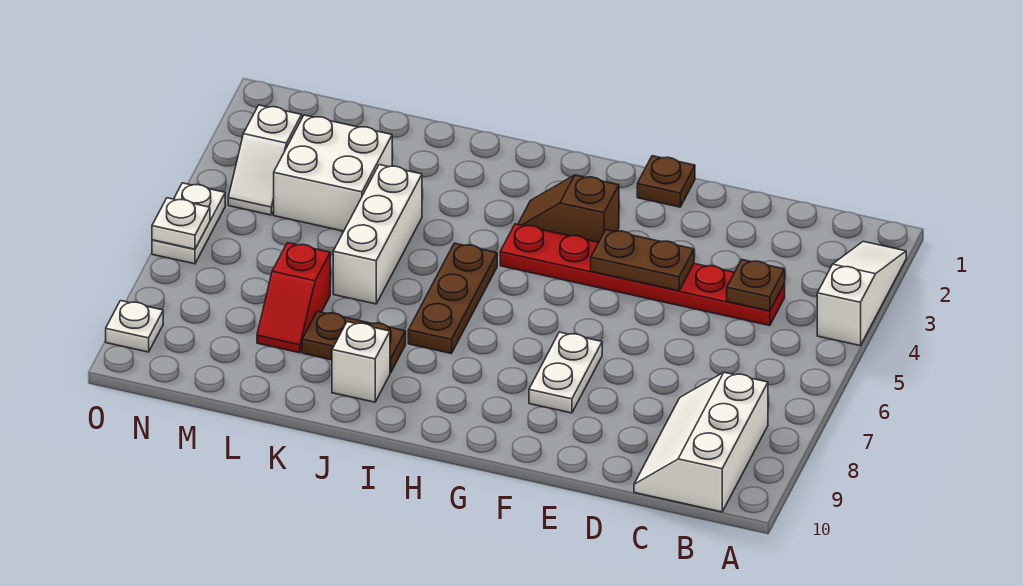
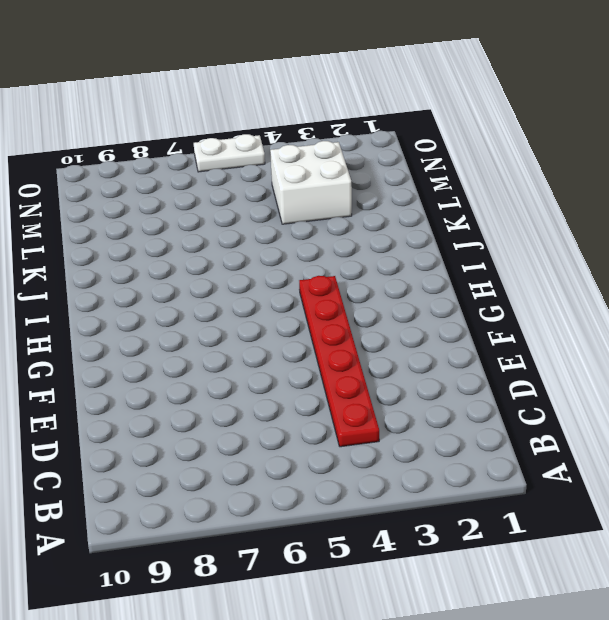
none -> white 1x3 slope [817,241,906,346]
none -> white 2x3 slope [634,372,768,512]
none -> brown 1x1 plate [637,156,695,207]

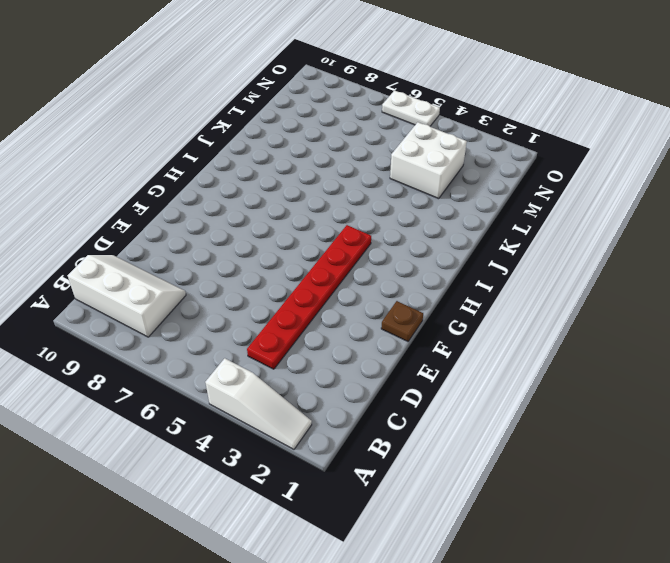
none -> white 1x2 plate [529,332,602,413]
none -> brown 1x2 slope [518,175,619,242]
none -> brown 1x3 plate [408,243,497,353]

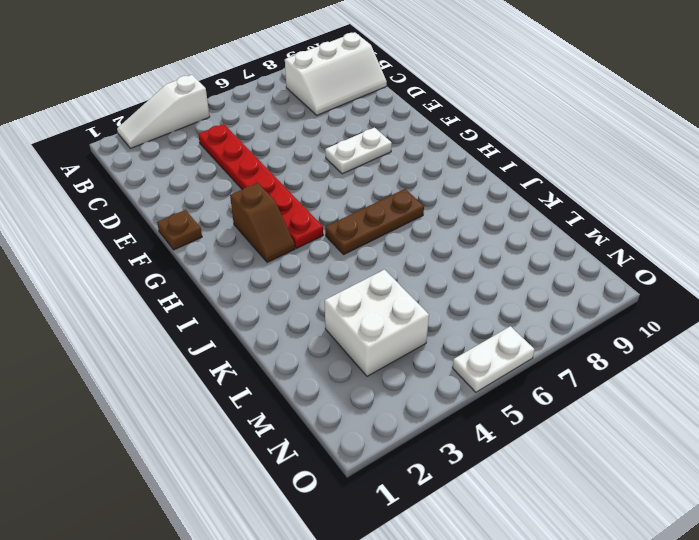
none -> brown 1x2 plate [302,311,406,373]
none -> white 1x1 brick [332,322,390,402]
none -> white 1x3 brick [333,165,422,304]

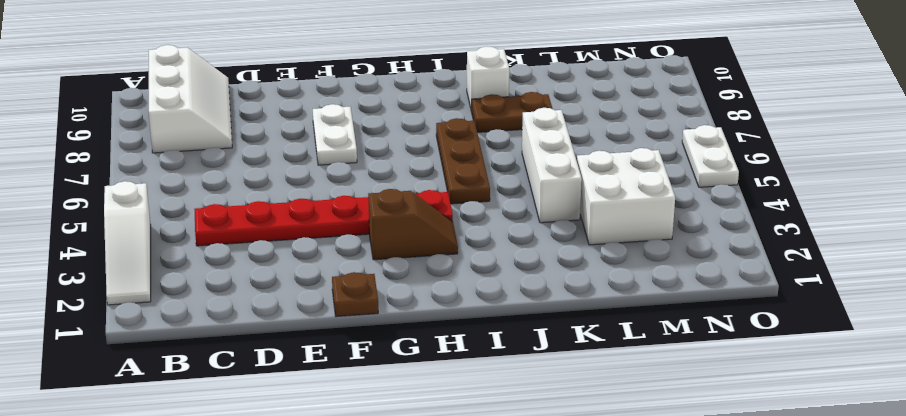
none -> red 1x2 slope [257,243,330,353]
none -> white 1x2 slope [228,105,302,215]
none -> white 1x1 plate [106,301,163,352]

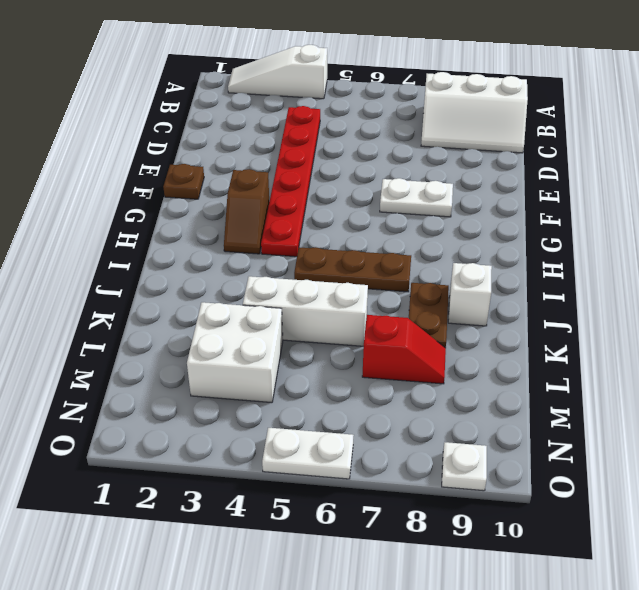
none -> white 1x2 slope [228,105,302,215]
none -> brown 1x1 plate [727,260,785,311]
none -> brown 1x2 plate [591,229,694,291]

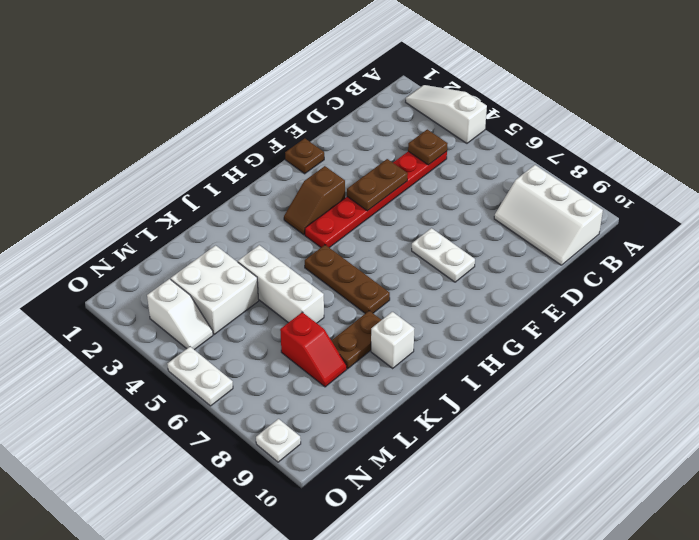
none -> white 1x1 plate [152,198,210,249]

